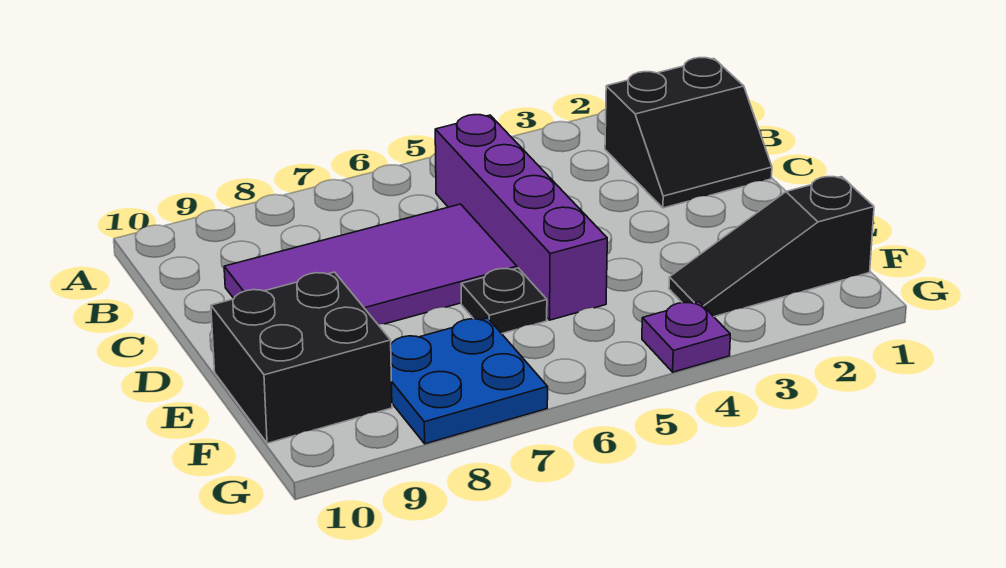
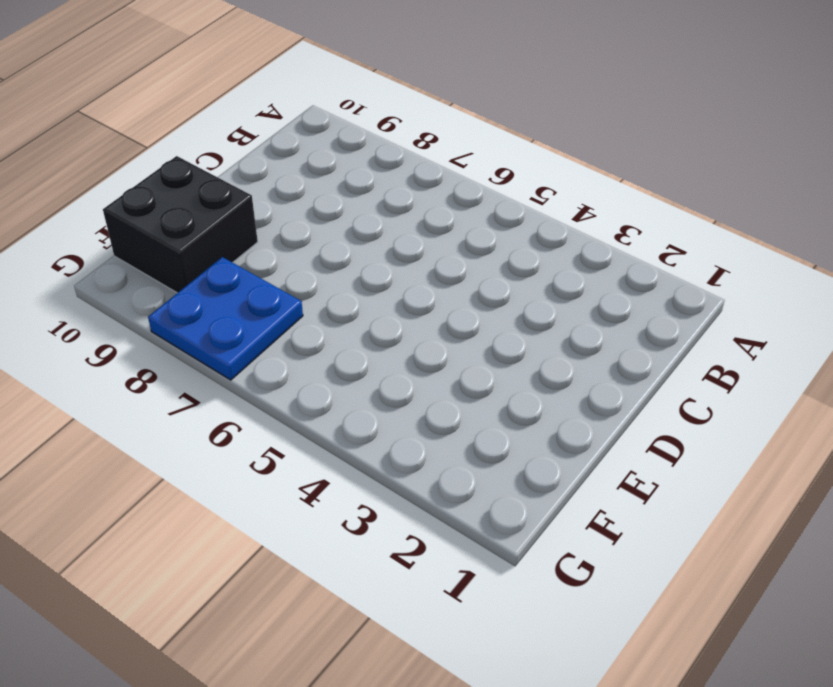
none -> black 2x2 slope [605,58,772,208]
none -> purple 1x4 brick [435,115,607,320]

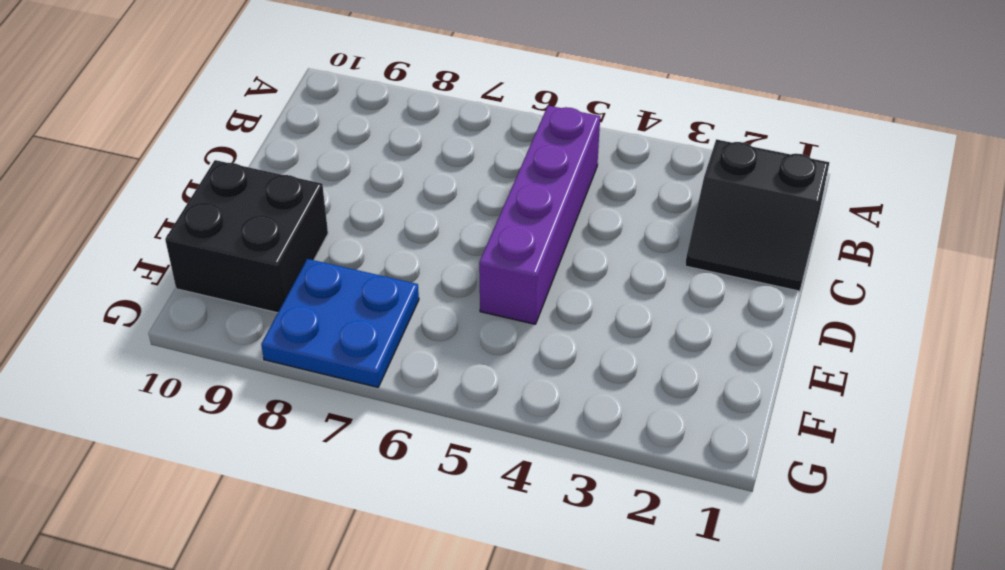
none -> purple 2x4 tile [224,204,517,324]
none -> black 1x1 plate [461,268,547,334]

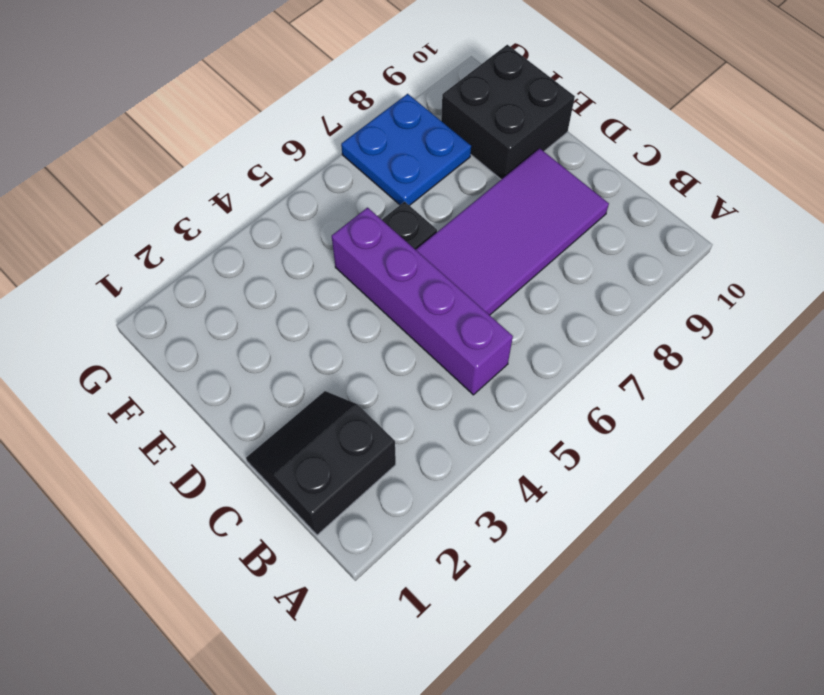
none -> black 1x3 slope [669,177,874,317]
none -> purple 1x1 plate [642,302,730,372]

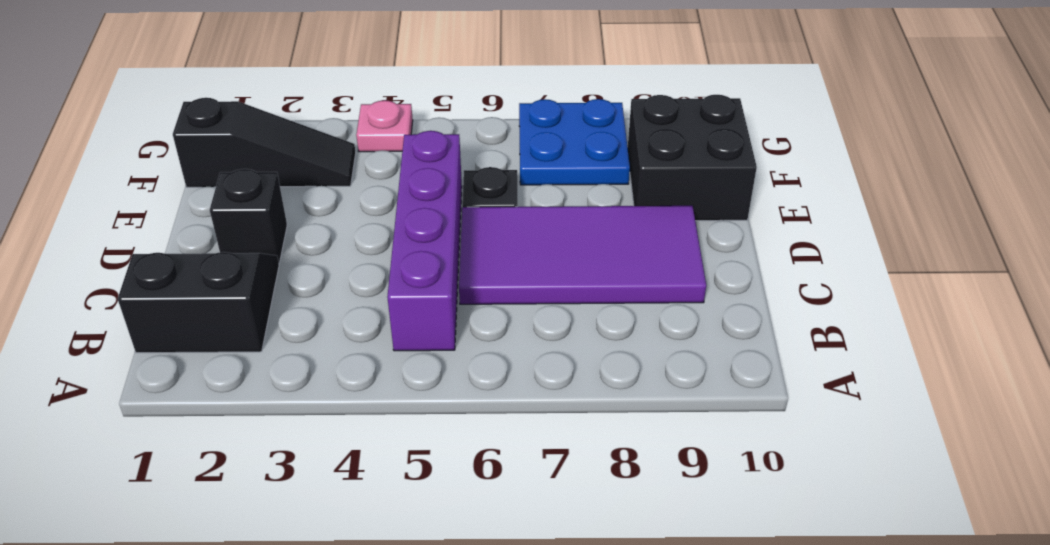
black 1x1 brick [210,169,287,263] -> none
pink 1x1 plate [356,100,413,152] -> purple 1x1 plate [642,302,730,372]

